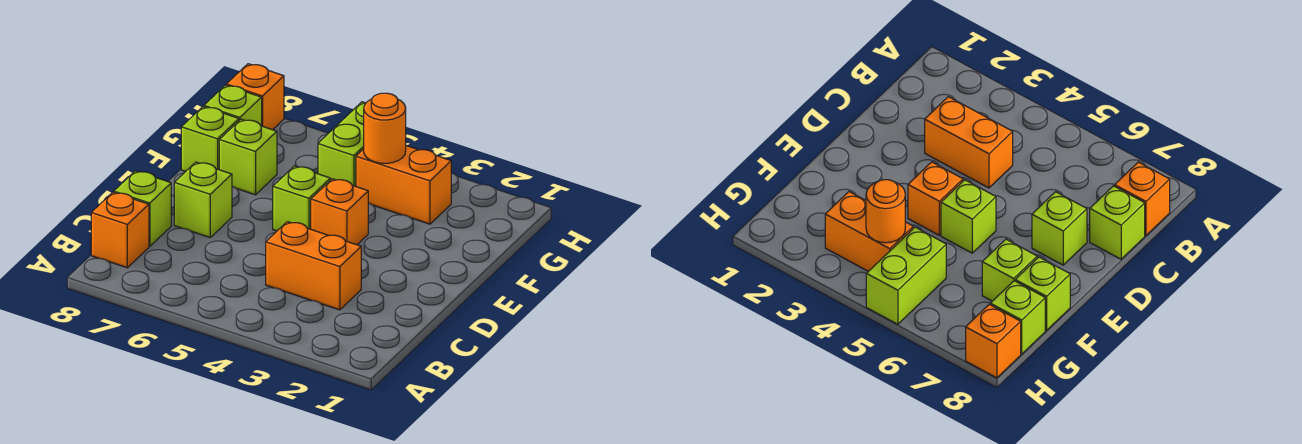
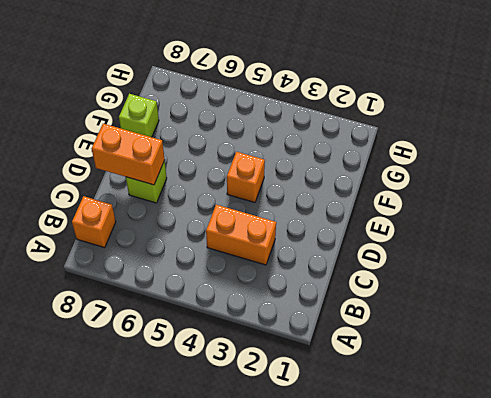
orange 1x2 brick [92,124,165,185] -> orange 1x2 brick moved to [356,146,451,224]
none -> lime 1x1 brick [114,171,171,246]
none -> lime 1x1 brick [273,166,330,231]
none -> lime 1x1 brick [219,119,277,195]

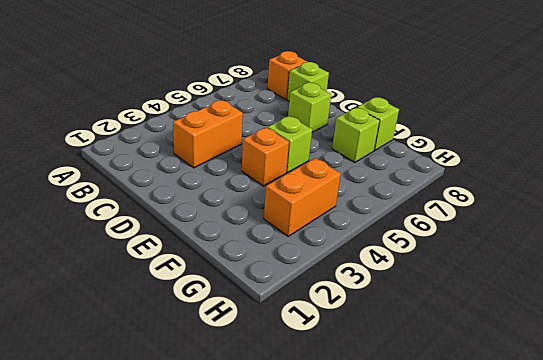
none -> lime 1x2 brick [318,102,366,186]
none -> lime 1x1 brick [204,85,262,126]
none -> orange 1x1 brick [226,64,284,130]

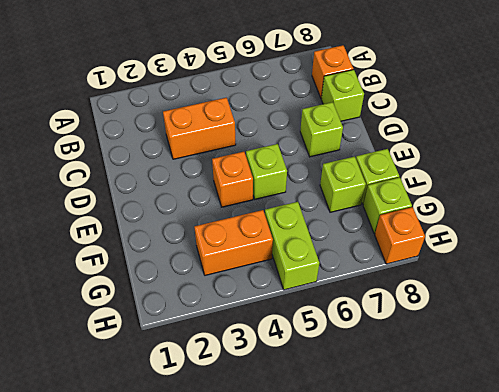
none -> orange 1x1 round brick [364,93,406,163]

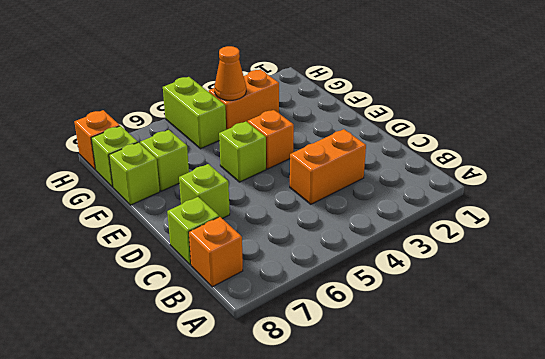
orange 1x1 cone [214,46,246,100] -> orange 1x1 round brick [364,93,406,163]

